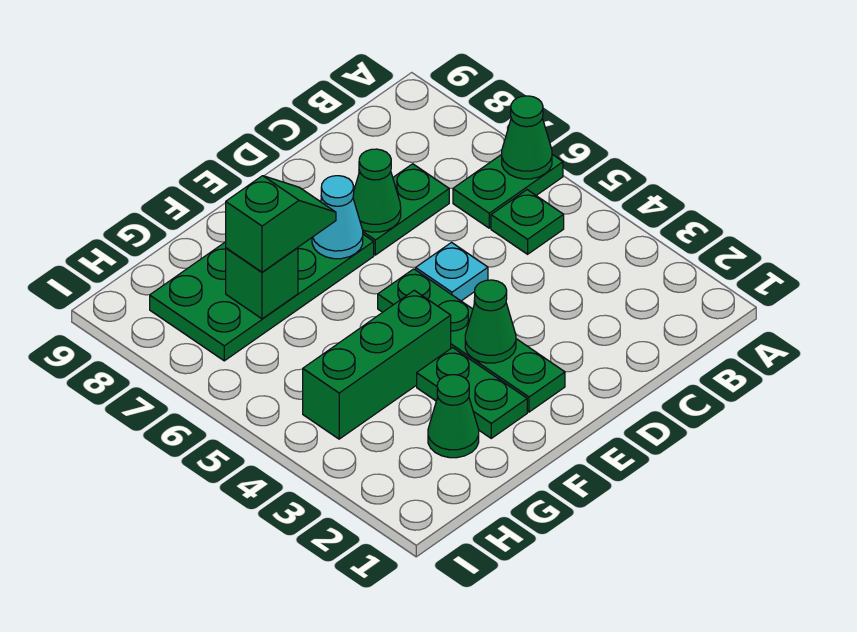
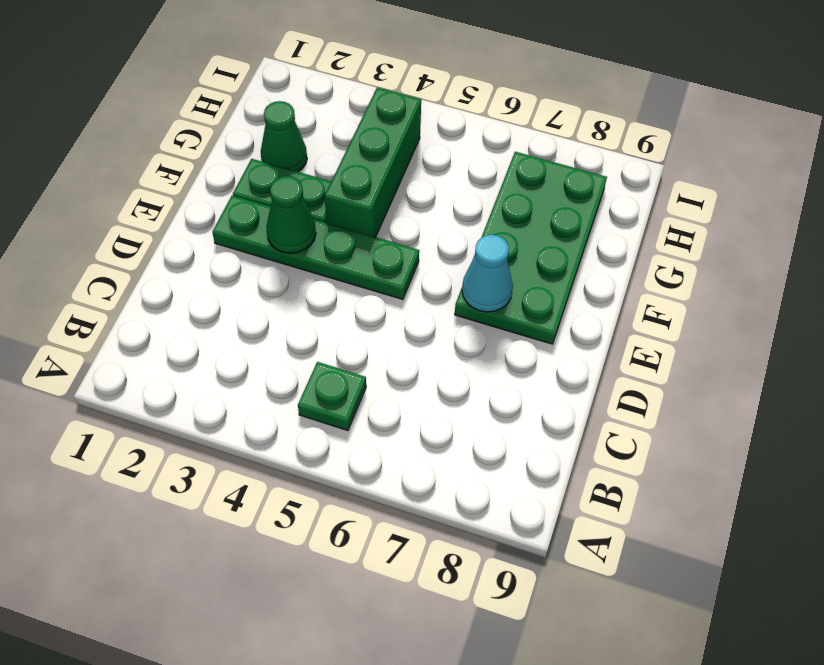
none -> green 1x2 plate [453,154,563,228]
none -> green 1x2 plate [363,164,449,255]
none -> cyan 1x1 plate [416,243,488,301]

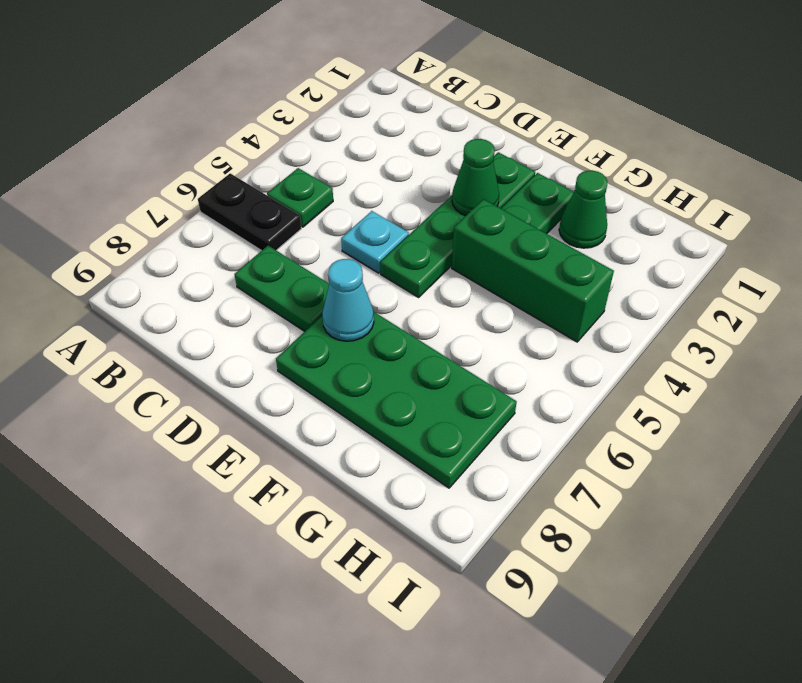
black 1x2 plate [198,173,301,251] -> green 1x2 plate [453,154,563,228]
none -> green 1x1 cone [502,96,552,179]
none -> green 1x1 cone [353,149,401,232]
none -> green 1x1 brick [226,248,298,319]

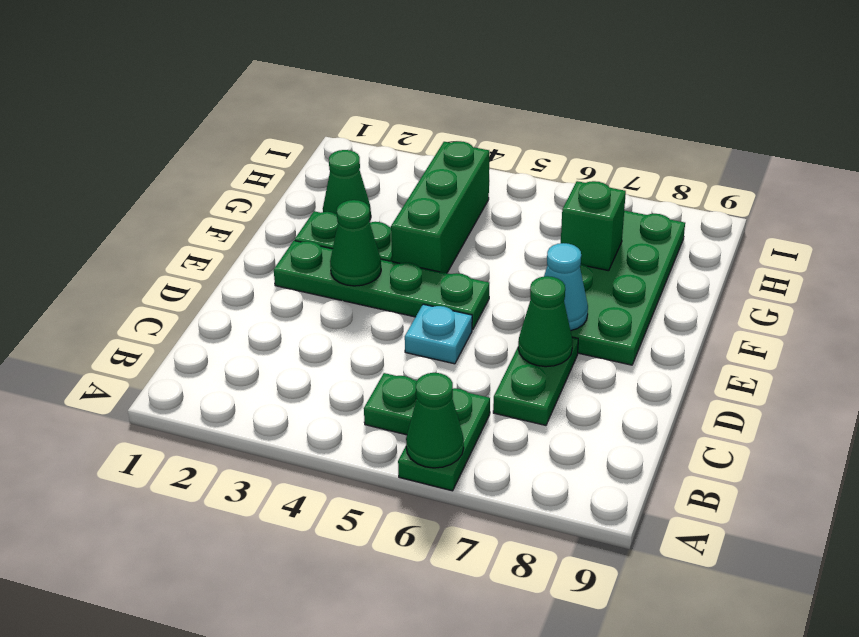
none -> green 1x2 slope [226,176,336,272]

